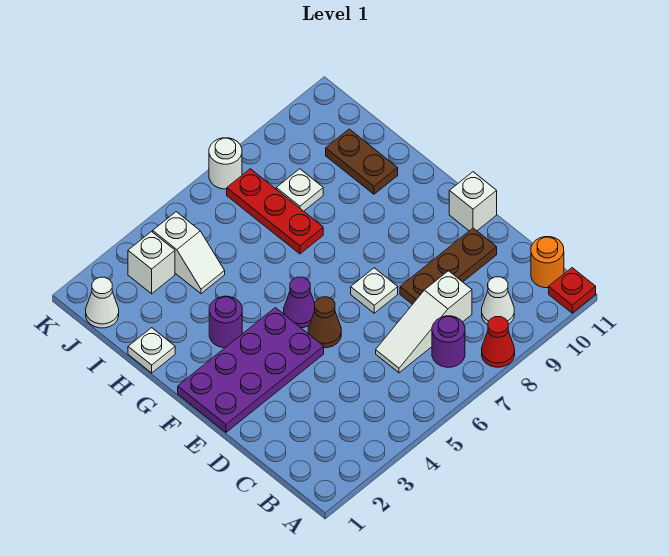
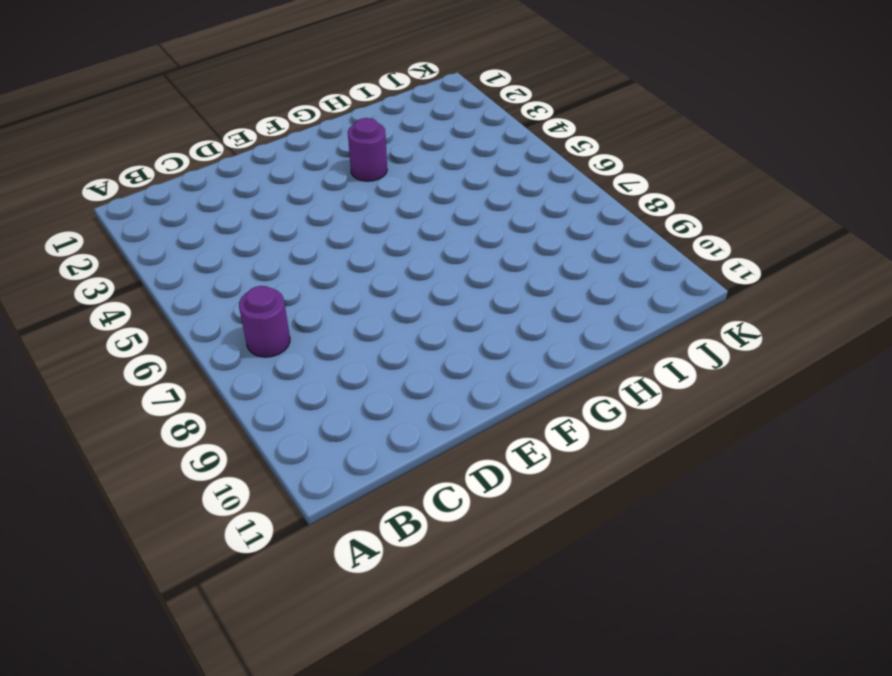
none -> red 1x1 cone [482,317,515,367]
none -> red 1x1 plate [549,268,596,313]
none -> white 1x1 cone [482,277,514,325]

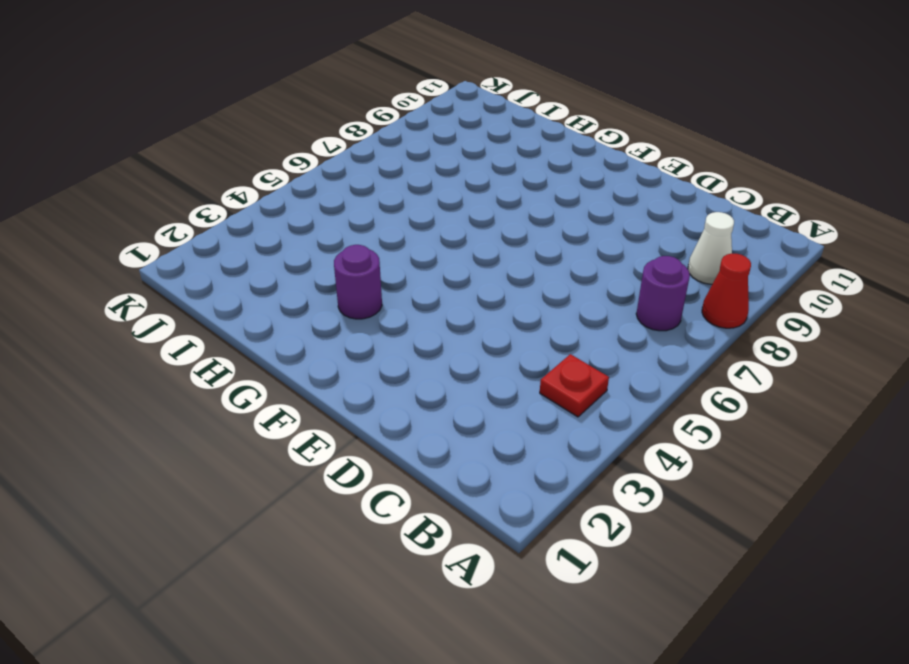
red 1x1 plate [540,354,609,417] -> red 1x1 plate moved to [549,268,596,313]
none -> orange 1x1 round brick [531,237,564,288]
none -> white 1x3 slope [376,271,472,373]
none -> brown 1x3 plate [400,228,497,304]

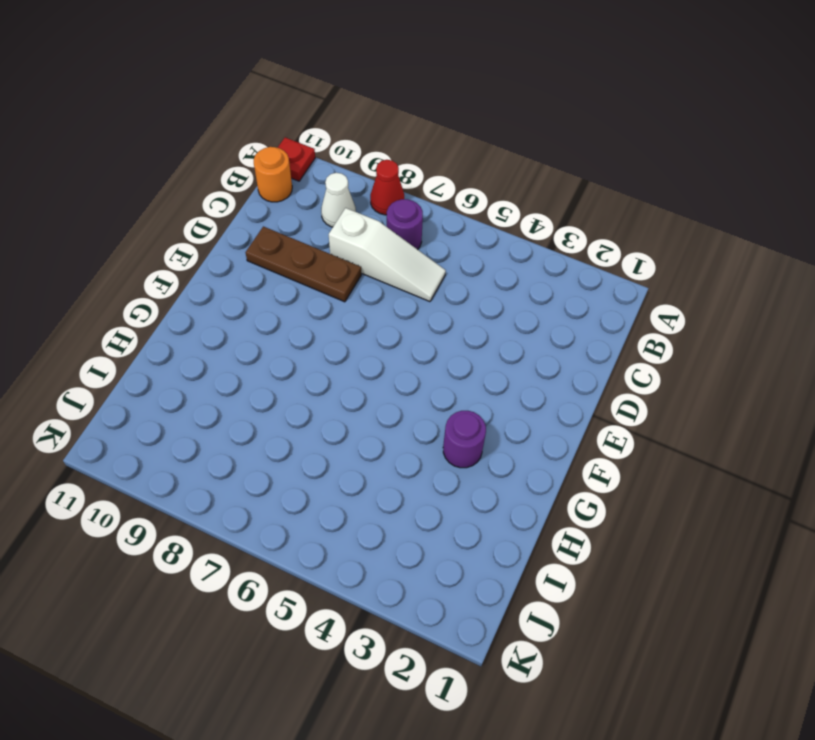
none -> purple 2x4 plate [178,308,324,432]
none -> brown 1x1 cone [308,297,341,348]
none -> white 1x1 plate [351,268,398,313]

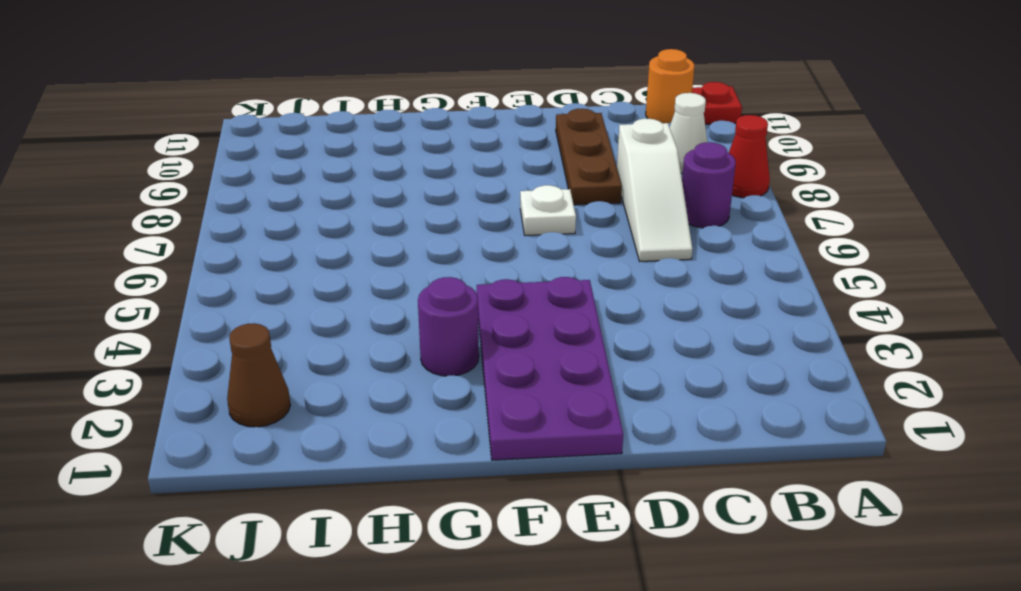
brown 1x1 cone [227,323,290,427] -> brown 1x1 cone moved to [308,297,341,348]
none -> white 1x1 brick [449,172,497,231]
none -> purple 1x1 cone [284,277,315,328]
none -> white 1x1 plate [128,328,175,373]

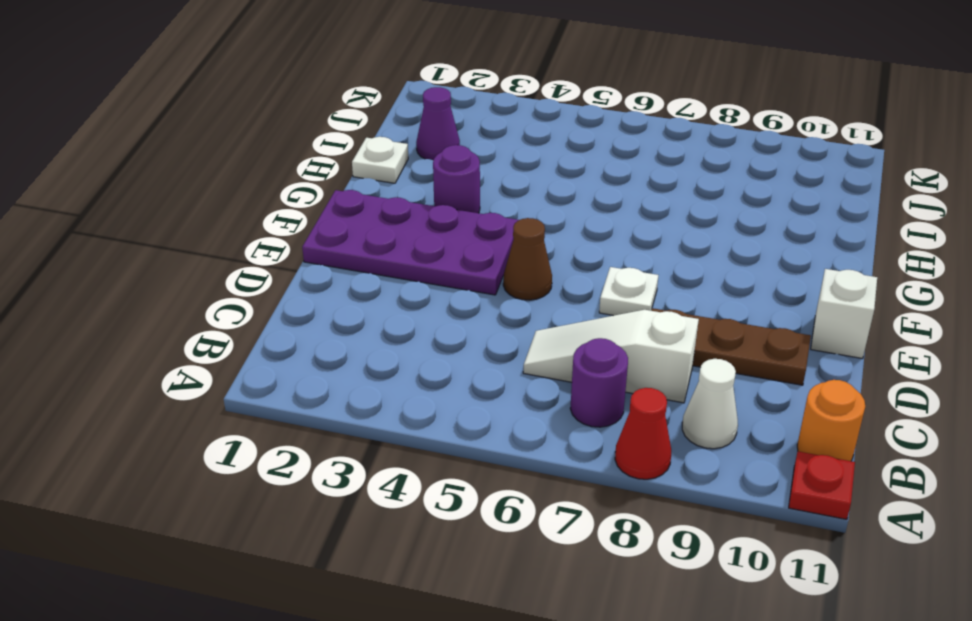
purple 1x1 cone [416,87,460,160] -> purple 1x1 cone moved to [284,277,315,328]
none -> red 1x3 plate [227,169,323,254]
none -> brown 1x2 plate [326,129,398,194]
none -> white 1x2 slope [153,212,225,294]

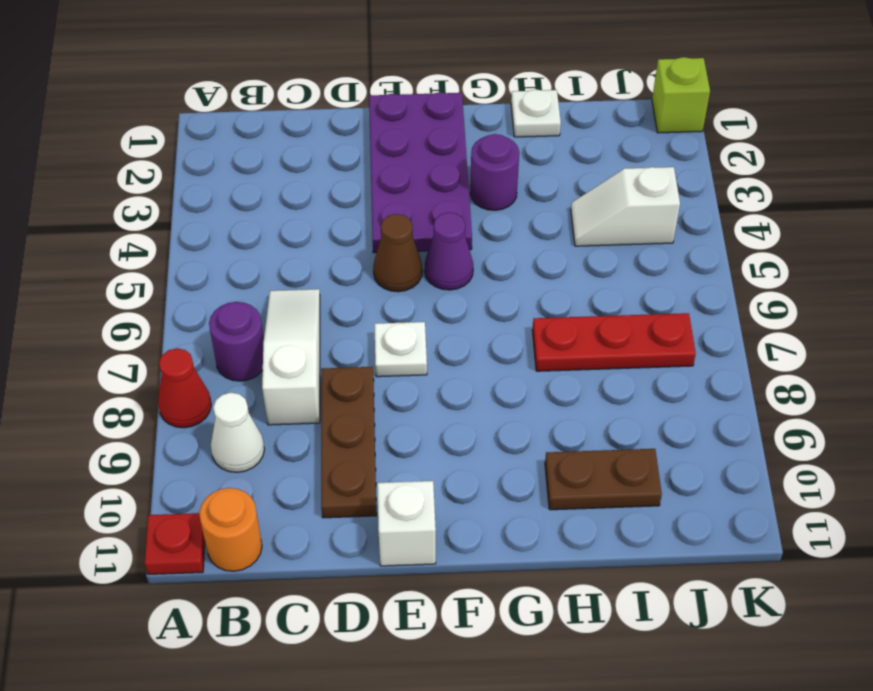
lime 1x1 brick [652,57,710,133] -> none
none -> white 1x1 plate [276,169,323,211]
none -> white 1x1 cone [86,277,119,328]
none -> white 1x1 brick [128,232,175,294]

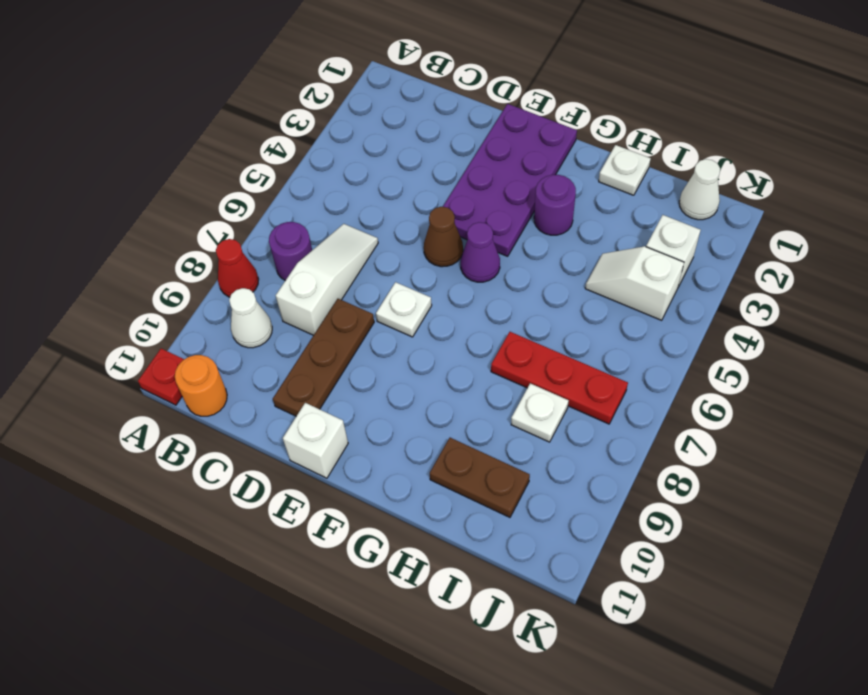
none -> white 1x1 round brick [209,138,242,189]

